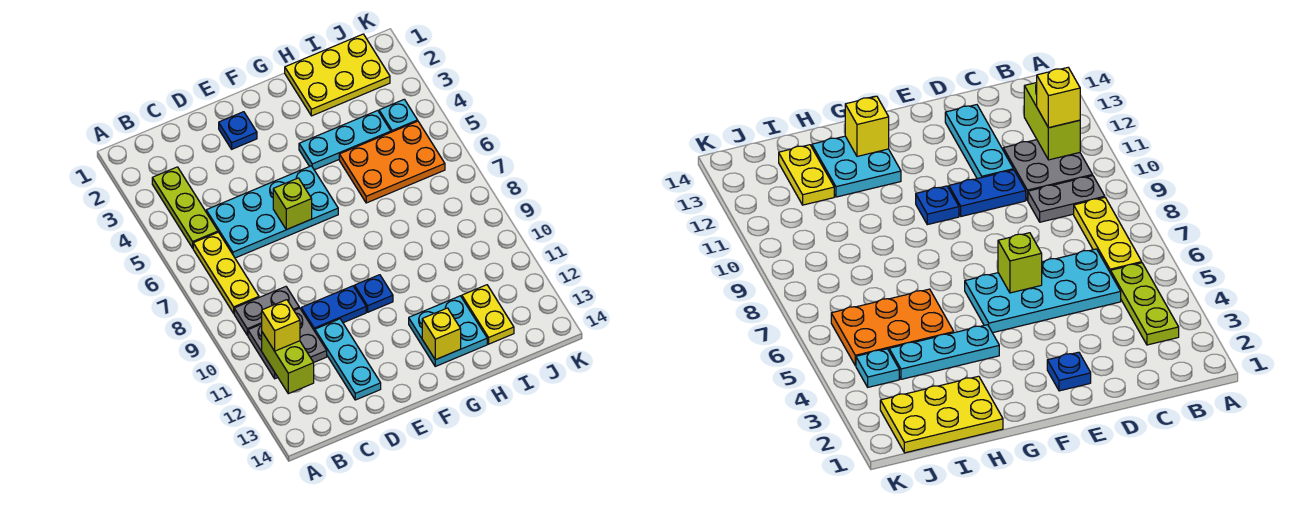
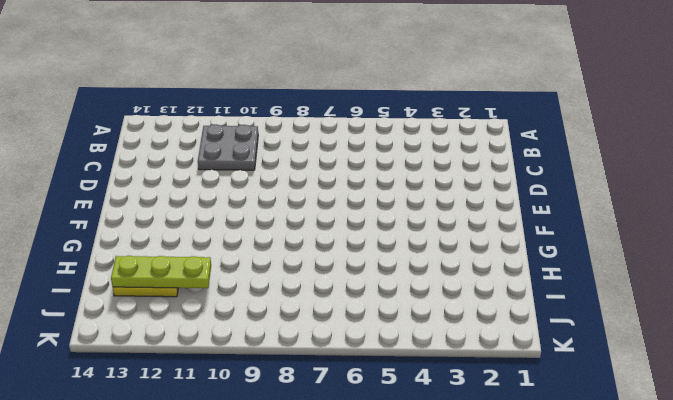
lime 1x3 plate [111,256,211,288] -> lime 1x3 plate moved to [152,167,218,248]
none -> yellow 1x3 plate [193,232,259,313]
none -> grey 1x2 plate [234,287,299,335]
none -> cyan 2x4 plate [206,166,338,258]

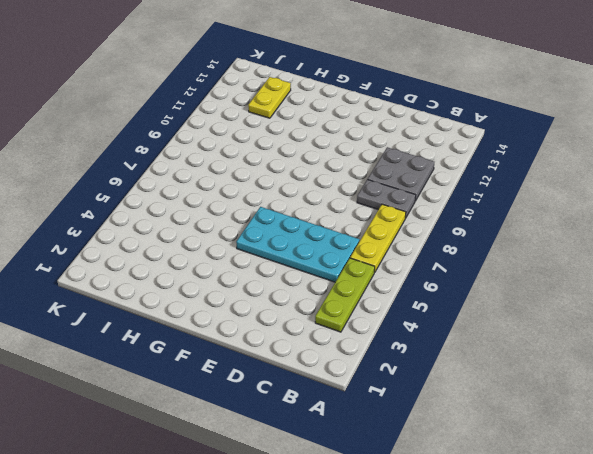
none -> blue 1x2 plate [301,286,366,331]
none -> cyan 1x3 plate [315,319,381,400]
none -> blue 1x1 plate [219,112,257,149]

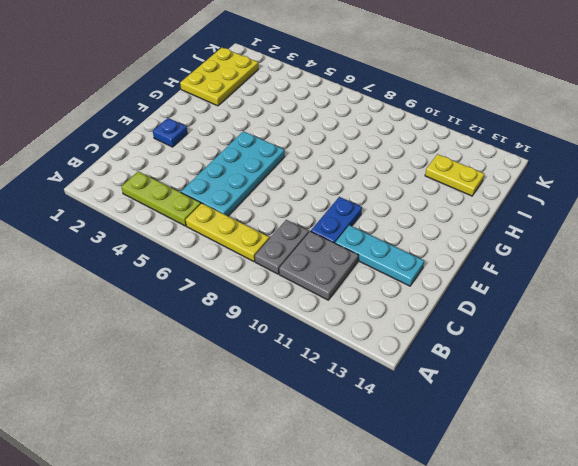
none -> blue 1x1 plate [355,275,393,312]
none -> cyan 1x3 plate [299,111,391,170]
none -> cyan 2x2 plate [409,296,487,366]

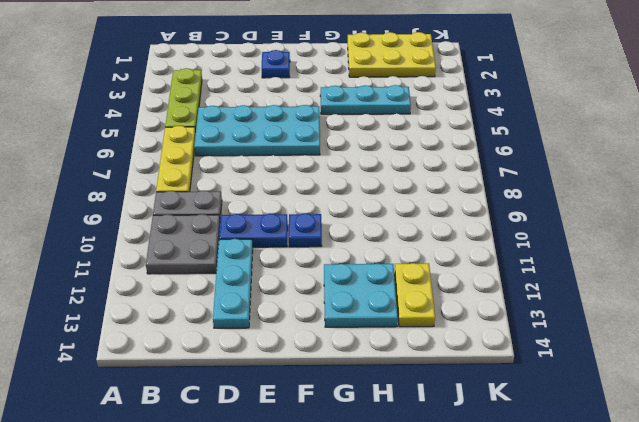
none -> orange 2x3 plate [339,121,445,203]
none -> cyan 1x1 plate [379,99,418,132]
none -> lime 1x2 brick [262,332,314,394]

